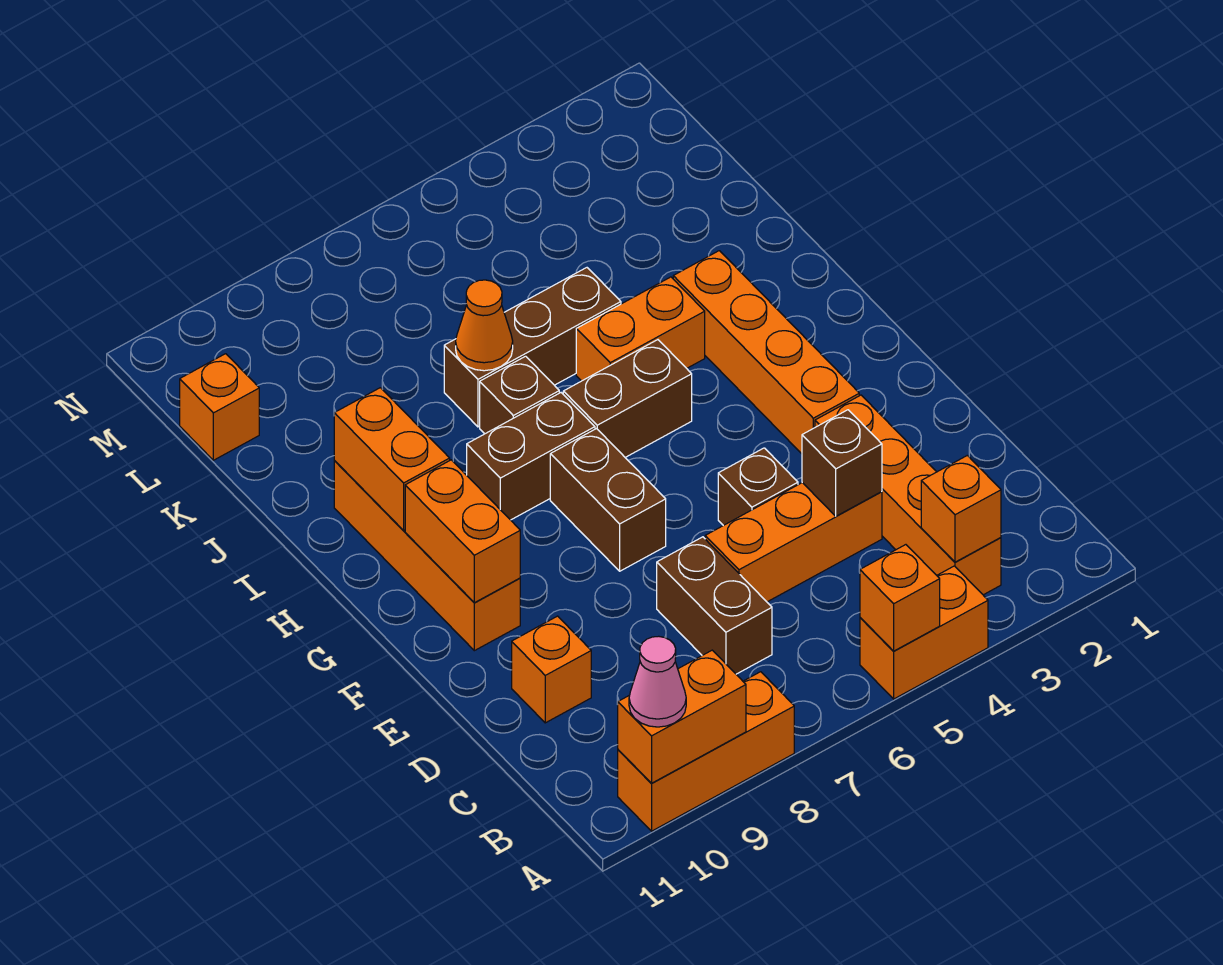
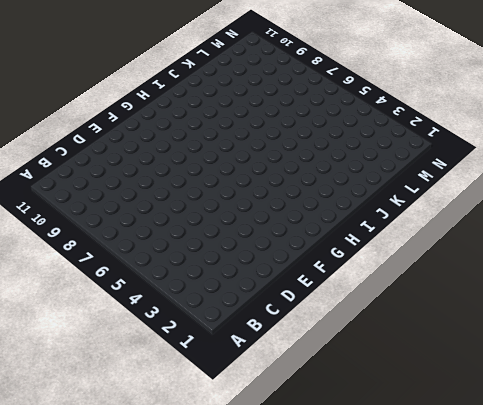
none -> orange 1x2 brick [860,566,988,699]
none -> orange 1x3 brick [618,672,794,831]
none -> orange 1x4 brick [815,395,1001,595]

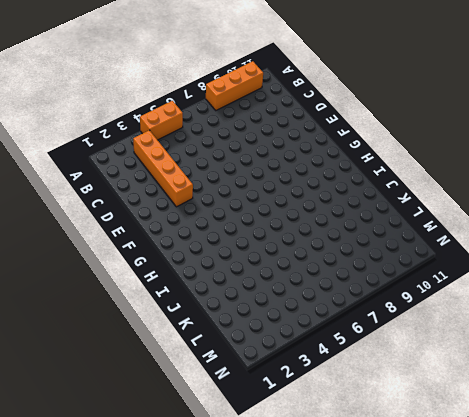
none -> brown 1x2 brick [657,537,772,674]
none -> orange 1x3 brick [705,483,882,602]
none -> orange 1x1 brick [512,616,591,723]

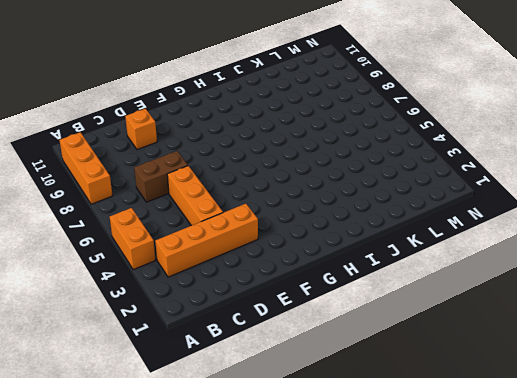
none -> brown 1x1 brick [718,448,798,526]
none -> orange 1x4 brick [673,251,859,454]
none -> brown 1x2 brick [550,429,666,571]

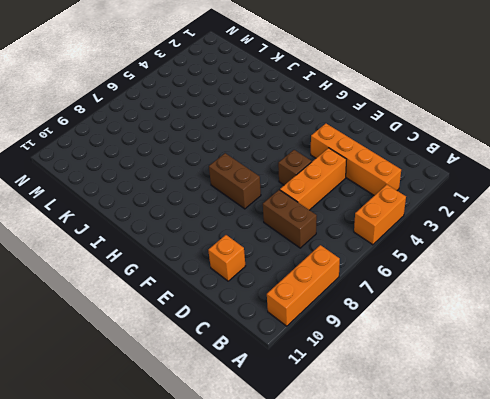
none -> orange 1x4 brick [673,251,859,454]
none -> orange 1x4 brick [334,461,520,651]
none -> brown 1x2 brick [563,340,692,457]

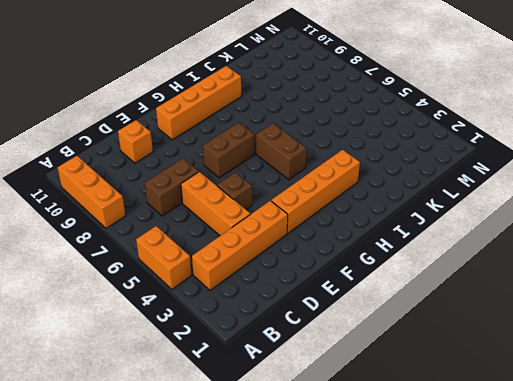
none -> brown 1x2 brick [467,393,595,520]
none -> orange 1x2 brick [576,277,705,381]
none -> brown 1x1 brick [480,356,559,434]

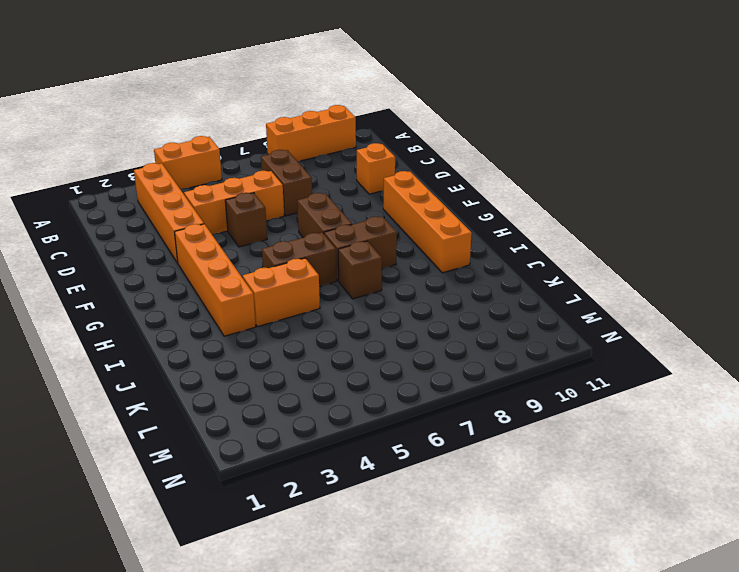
none -> brown 1x3 brick [444,268,621,427]
none -> orange 1x1 brick [180,354,259,460]
none -> orange 1x1 brick [860,545,940,651]

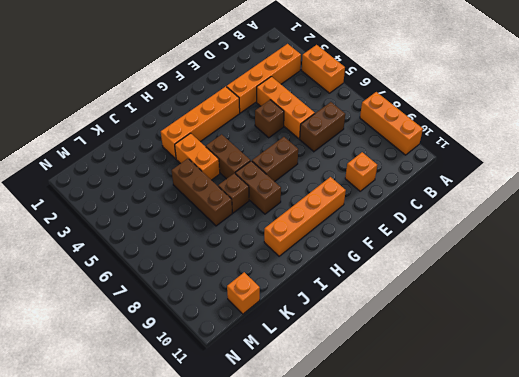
none -> orange 1x1 brick [860,545,940,651]
none -> orange 1x2 brick [618,650,746,783]
none -> orange 1x1 brick [921,455,1001,562]

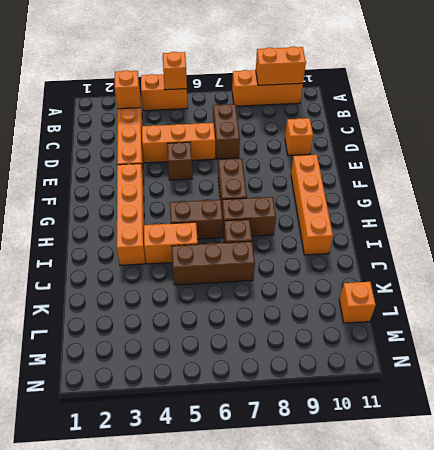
none -> brown 1x1 brick [802,410,882,516]
none -> orange 1x2 brick [405,460,520,603]
none -> orange 1x2 brick [334,388,450,530]

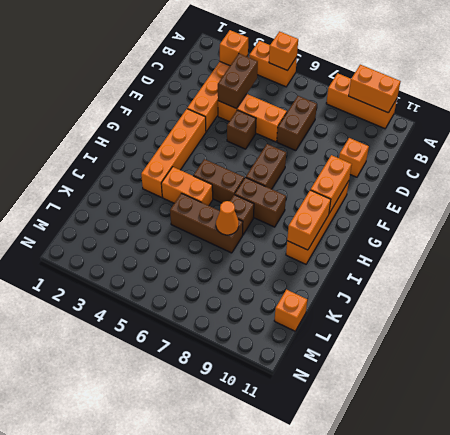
brown 1x2 brick [218,54,258,109] -> brown 1x1 brick [802,410,882,516]
none -> pink 1x1 cone [629,636,686,727]

